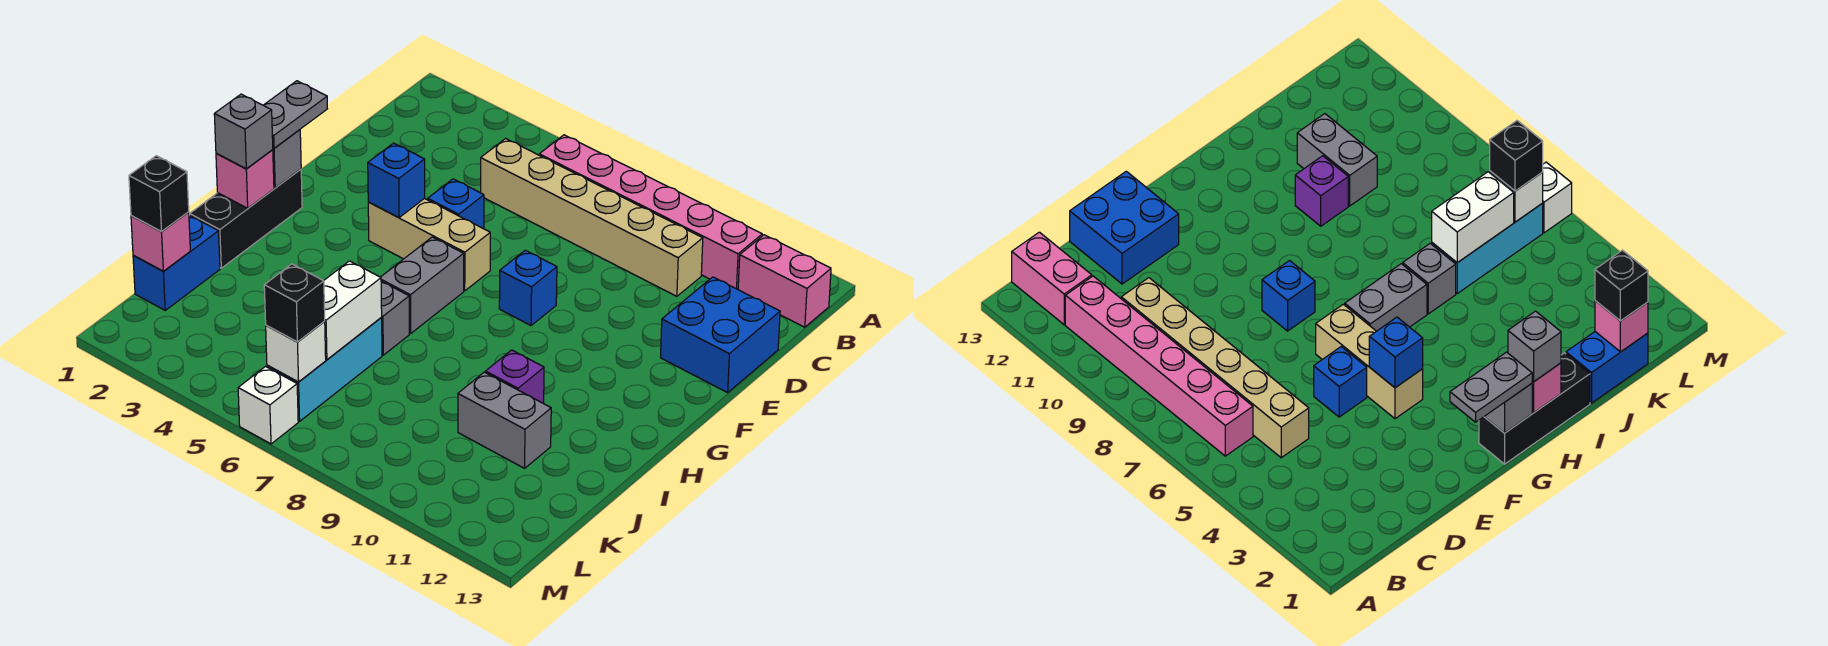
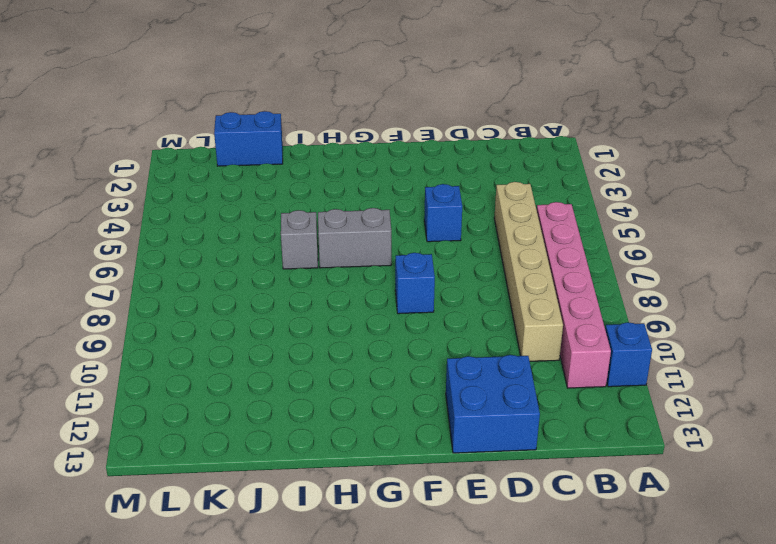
blue 1x1 brick [605,322,652,387] -> blue 1x1 brick moved to [368,143,425,218]
none -> pink 1x2 brick [738,235,831,327]
none -> tan 1x3 brick [368,198,490,291]
none -> black 1x3 brick [190,169,302,268]

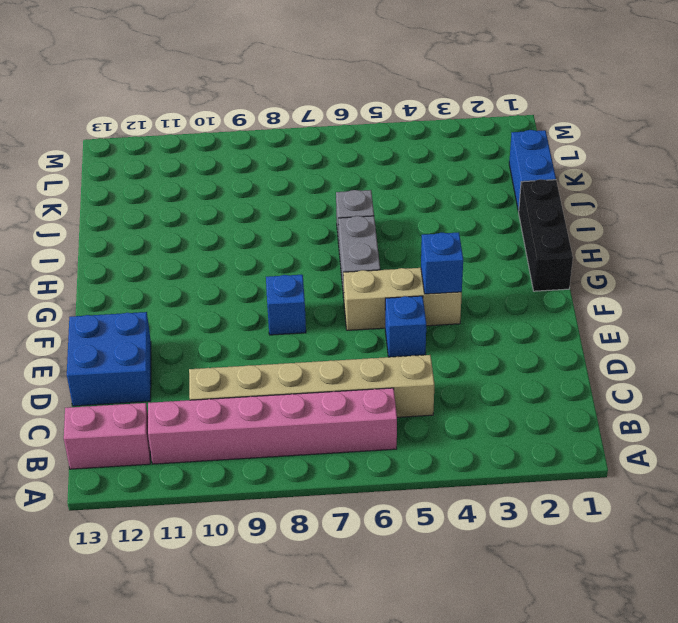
none -> purple 1x1 brick [486,350,544,403]
none -> cyan 1x3 brick [267,318,382,421]
none -> grey 1x2 brick [458,372,551,468]

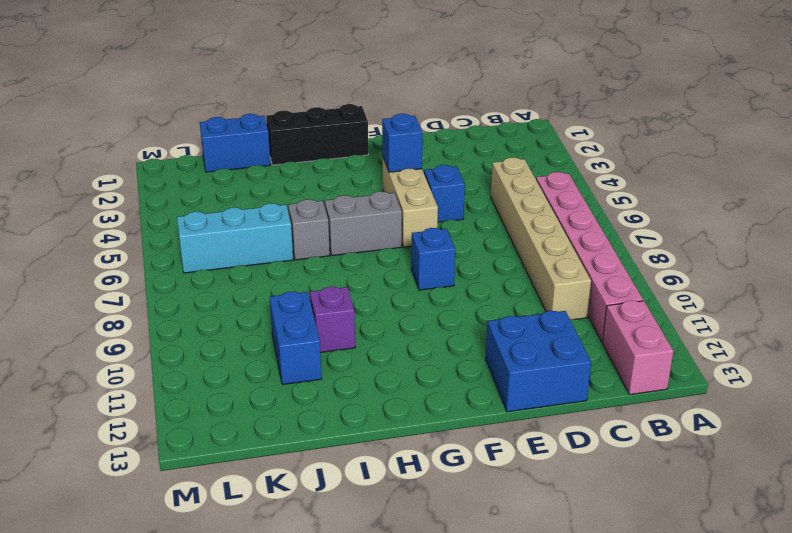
blue 1x2 brick [270,292,322,385] -> grey 1x2 brick [458,372,551,468]
none -> white 1x1 brick [238,366,298,444]
none -> grey 1x1 brick [273,130,301,188]
none -> pink 1x1 brick [216,150,274,208]

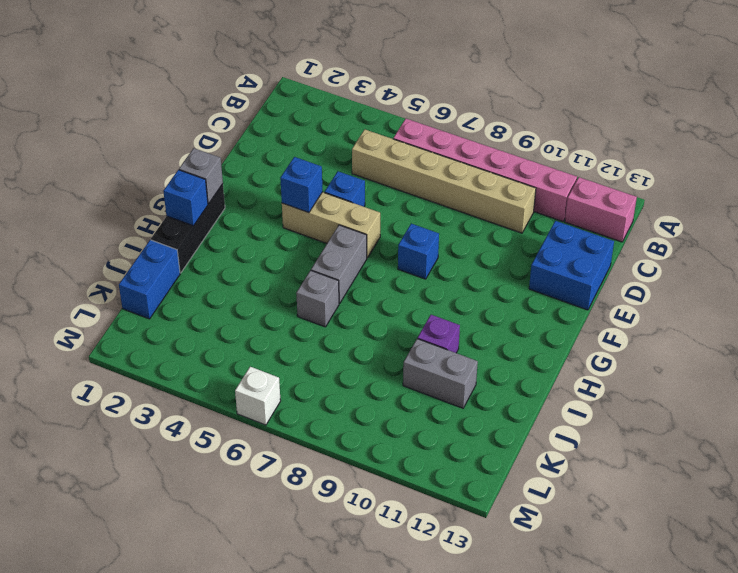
blue 1x1 brick [163,170,208,226] -> pink 1x1 brick [216,150,274,208]
none -> cyan 1x3 brick [267,318,382,421]
none -> white 1x2 brick [324,261,382,360]
none -> pink 1x1 brick [131,212,190,271]

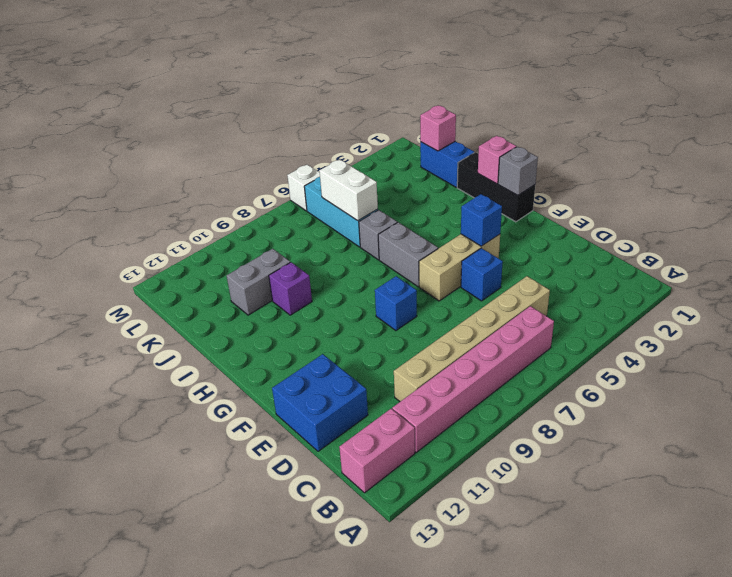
none -> white 1x1 brick [266,322,326,382]
none -> grey 1x2 plate [264,81,327,148]
none -> grey 1x1 brick [214,94,273,169]

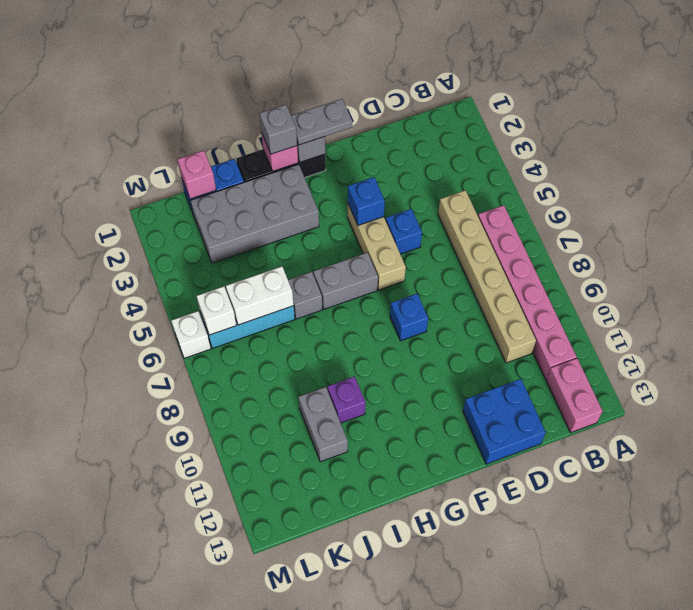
grey 2x4 brick [190,164,319,263] -> none
none -> black 1x1 brick [129,156,189,231]
none -> black 1x1 brick [264,264,325,342]

